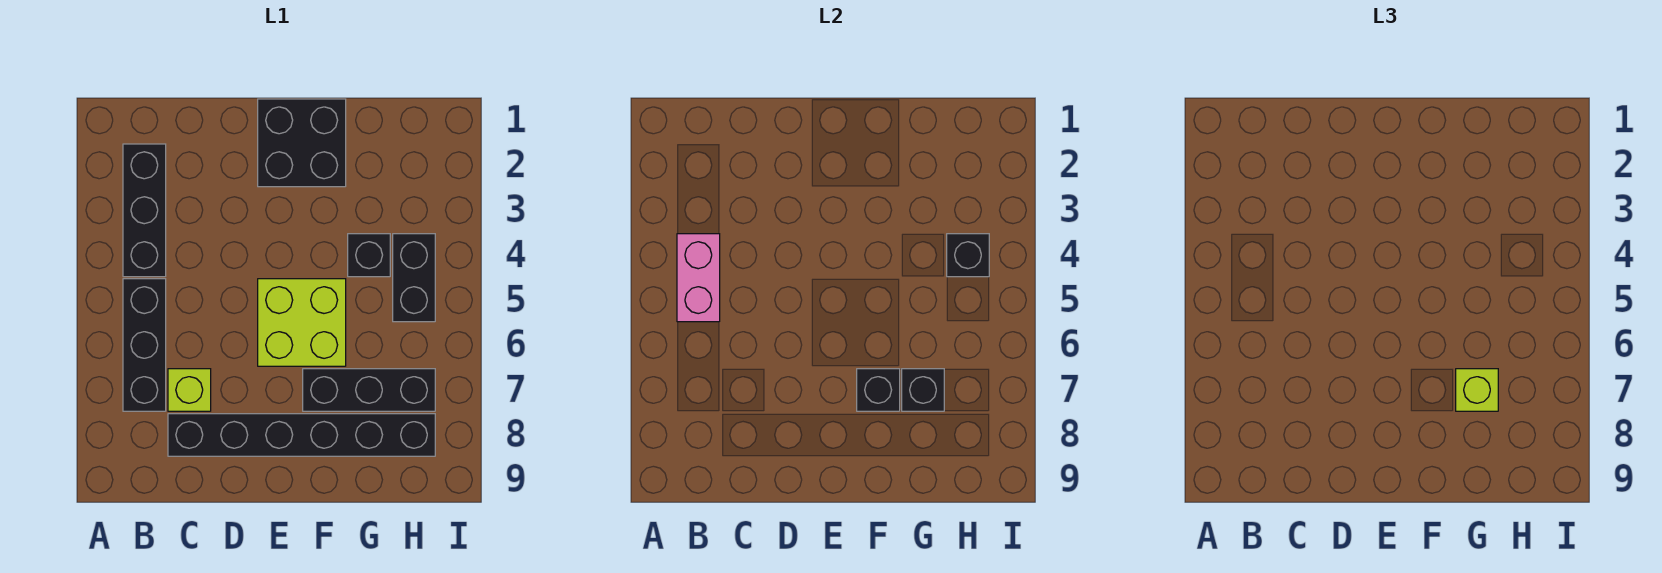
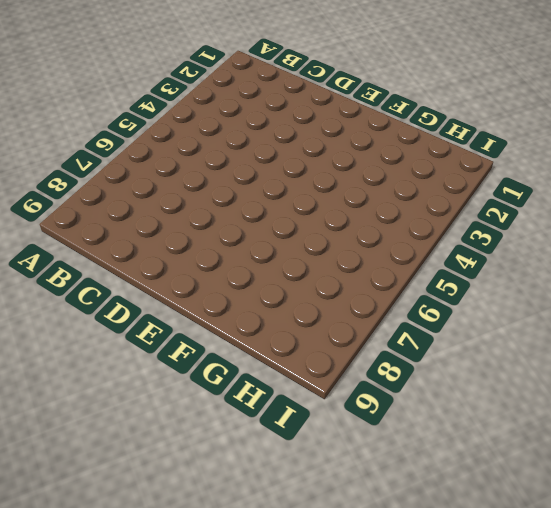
none -> black 1x3 brick [123,144,166,277]
none -> black 1x3 brick [123,279,166,411]
none -> lime 1x1 brick [168,369,211,411]

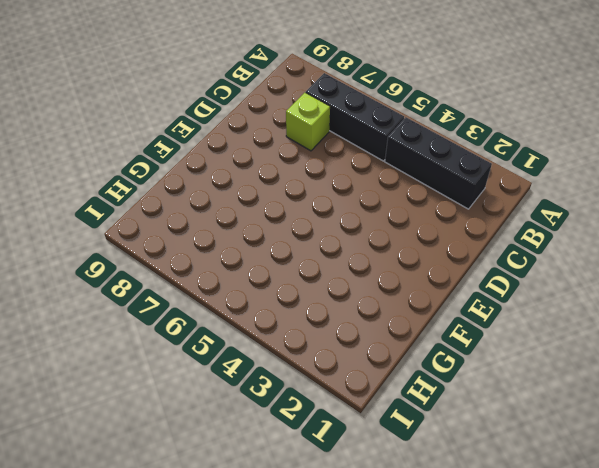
none -> black 1x6 brick [168,414,435,456]
none -> black 2x2 brick [258,99,346,187]
none -> lime 2x2 brick [258,279,346,366]

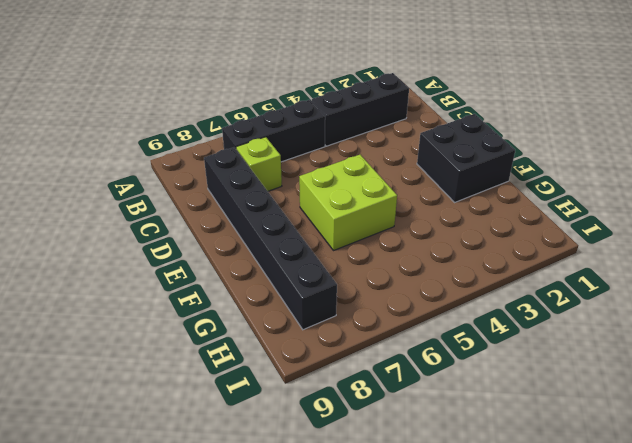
none -> black 1x3 brick [303,369,435,411]
none -> black 1x1 brick [348,234,390,277]
none -> black 1x2 brick [393,234,435,322]

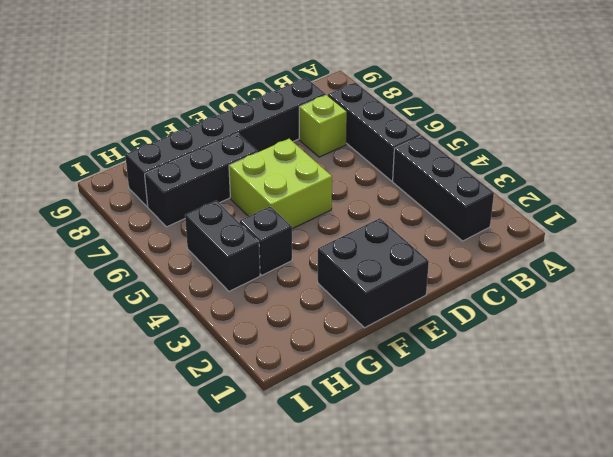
none -> pink 1x2 brick [677,234,720,322]
none -> black 1x1 brick [857,369,900,411]
none -> black 1x1 brick [902,369,944,411]

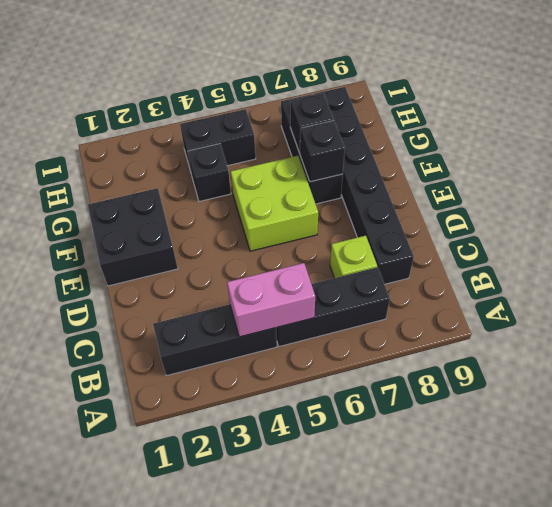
none -> black 1x1 brick [947,234,989,277]
none -> lime 1x1 brick [1456,369,1498,411]

